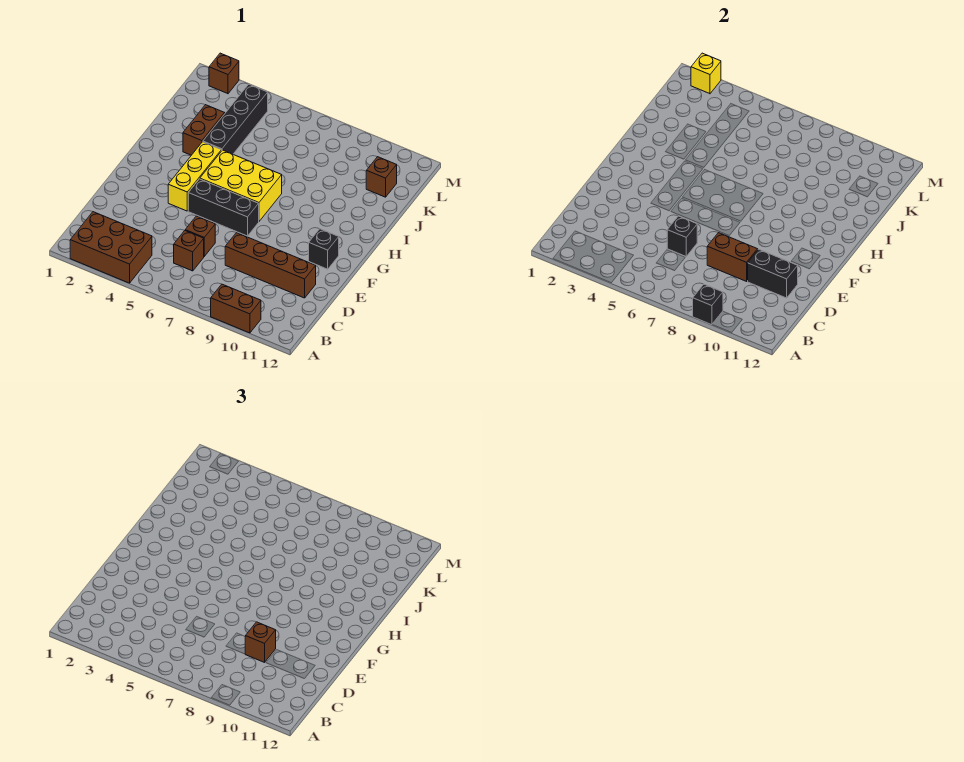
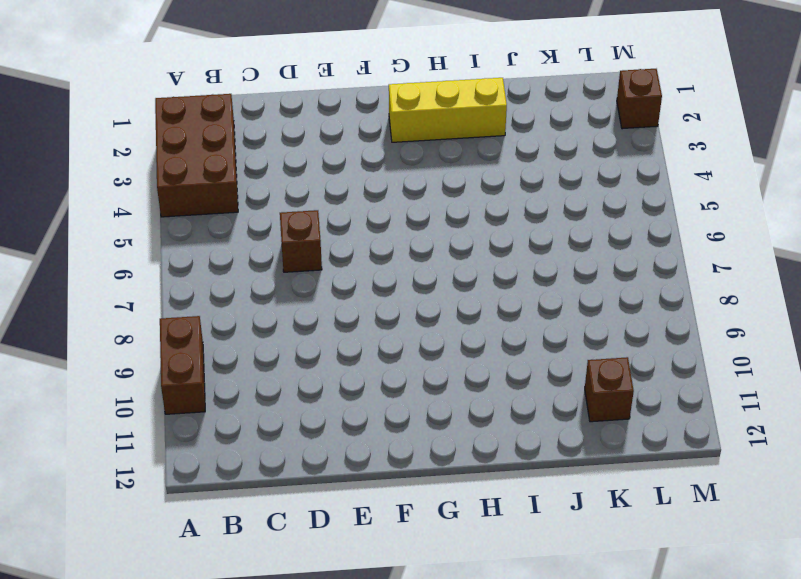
yellow 1x3 brick [389,78,507,142] -> yellow 1x3 brick moved to [168,142,221,211]
none -> brown 1x1 brick [174,231,204,271]
none -> brown 1x4 brick [225,233,316,298]
none -> black 1x3 brick [188,179,259,236]

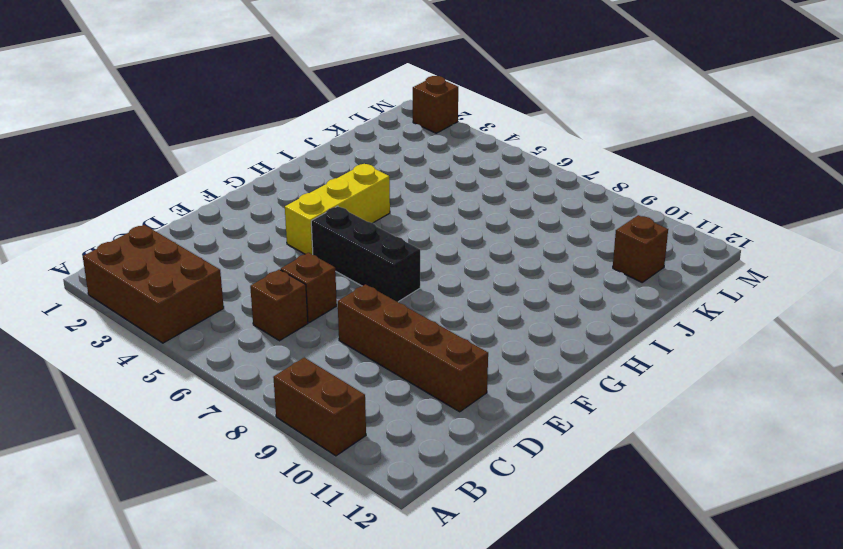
none -> black 1x1 brick [309,229,339,269]
none -> yellow 2x3 brick [200,150,282,221]
none -> brown 1x2 brick [183,105,225,155]

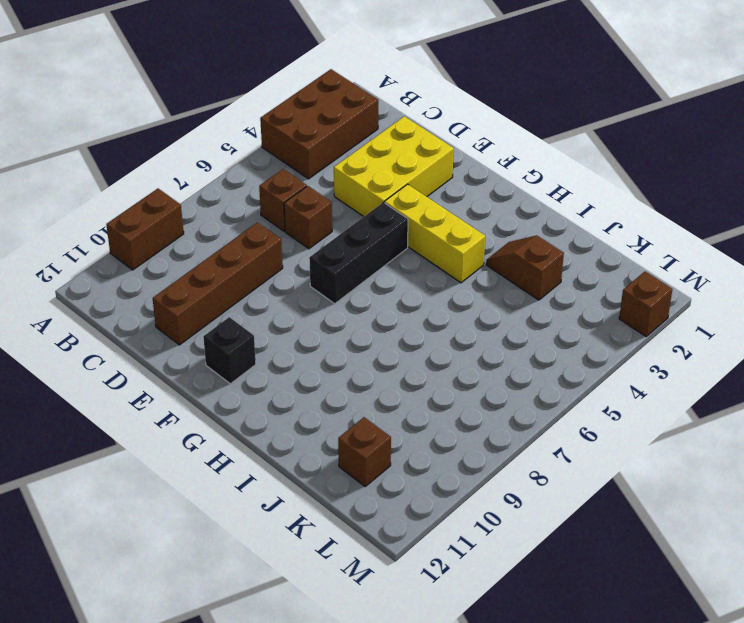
yellow 2x3 brick [334,116,454,217] -> yellow 2x3 brick moved to [200,150,282,221]
brown 1x2 slope [486,235,564,300] -> brown 1x2 brick [183,105,225,155]
none -> black 1x4 brick [203,84,268,154]
none -> black 1x1 brick [693,284,723,325]
none -> black 1x1 brick [667,216,697,256]

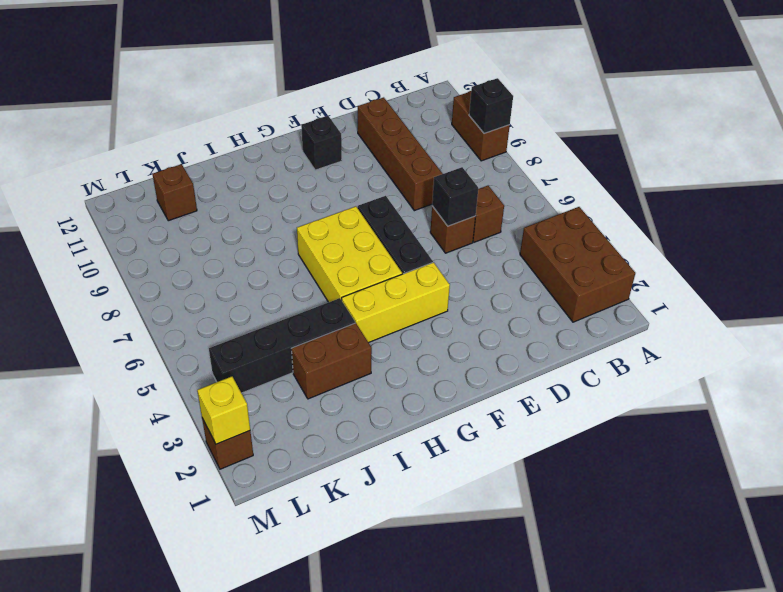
none -> brown 1x2 brick [707,233,758,281]
none -> black 1x2 brick [748,249,798,298]
none -> brown 1x1 brick [245,622,276,662]

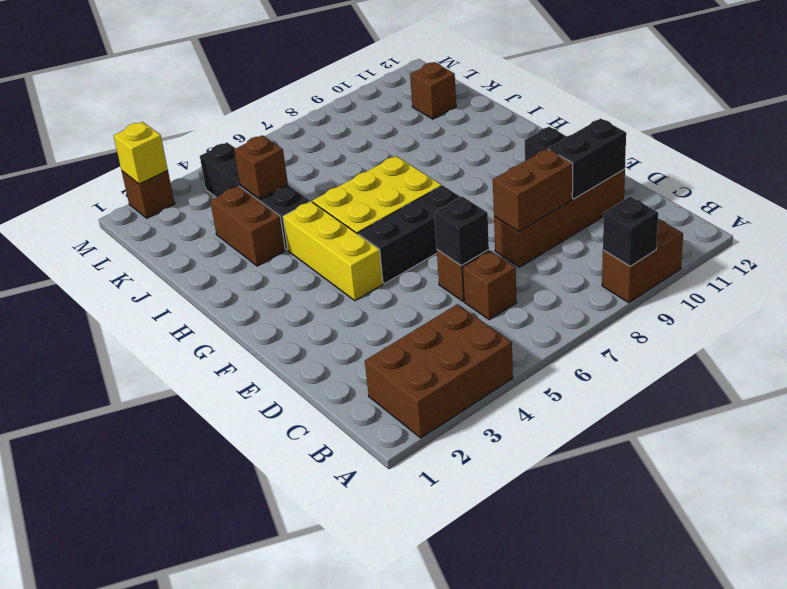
brown 1x1 brick [234,135,288,199] -> brown 1x1 brick moved to [245,622,276,662]

